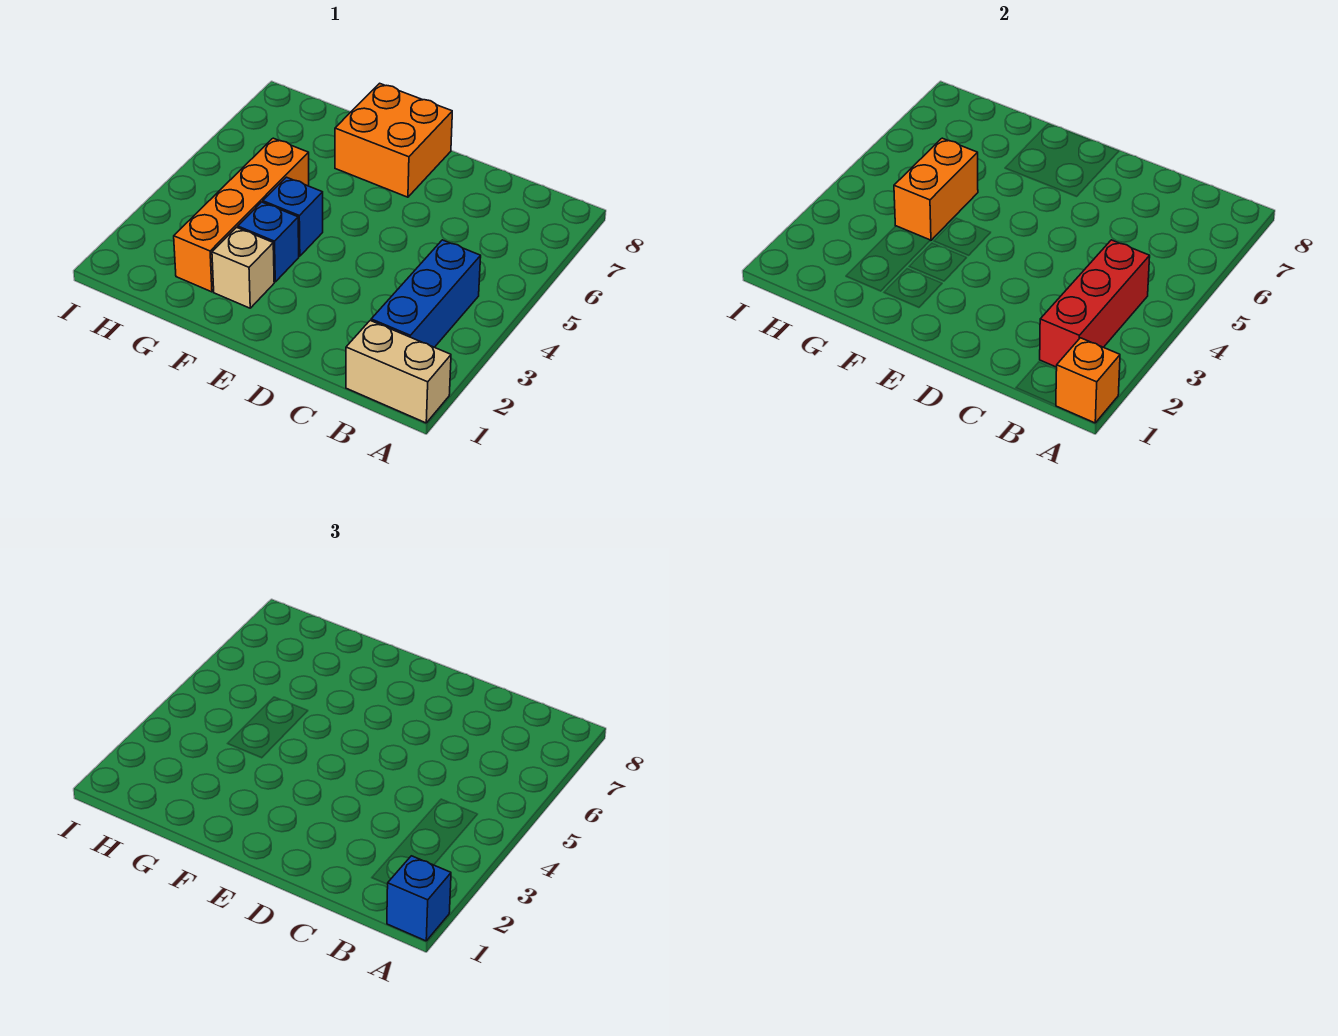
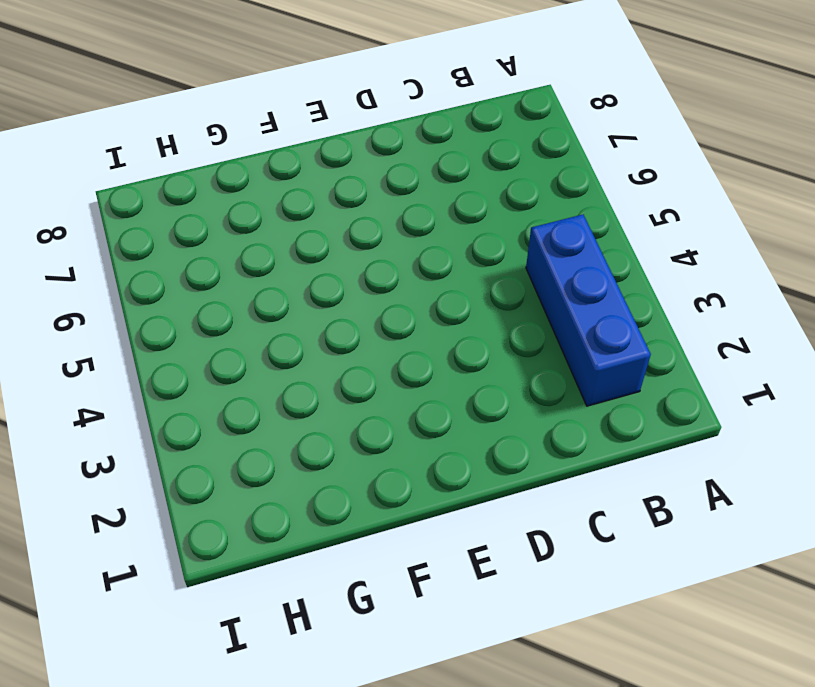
none -> tan 1x2 brick [346,321,451,423]
none -> orange 2x2 brick [335,83,452,197]

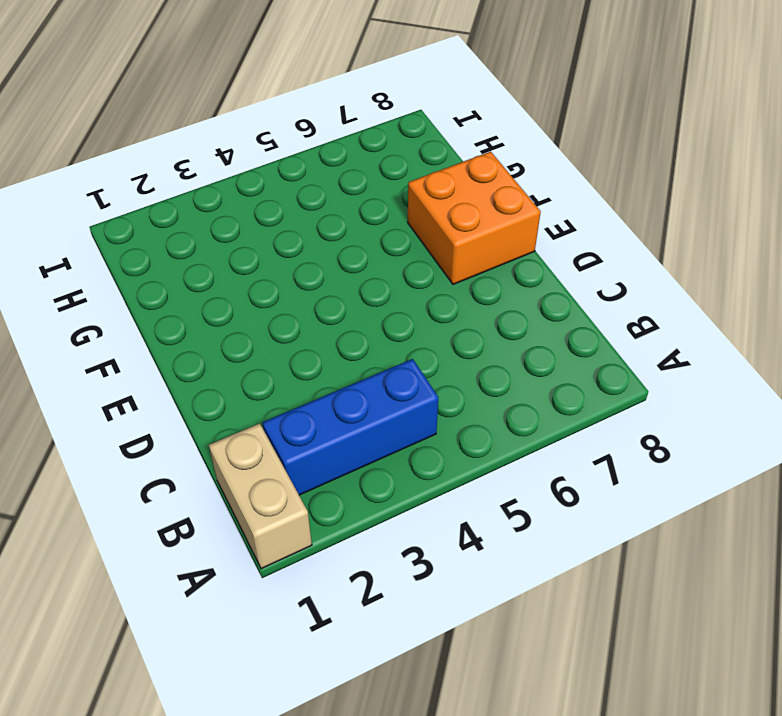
none -> tan 1x1 brick [212,227,274,308]
none -> blue 1x1 brick [238,202,299,282]

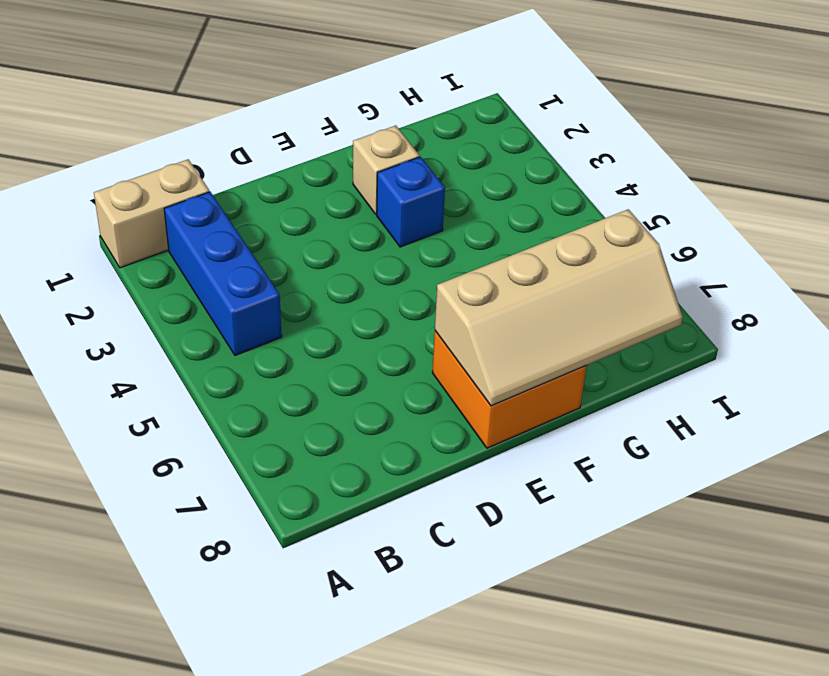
tan 2x4 slope [435,209,683,406] -> none
none -> blue 1x1 brick [263,177,323,256]
none -> orange 1x4 brick [174,138,309,292]

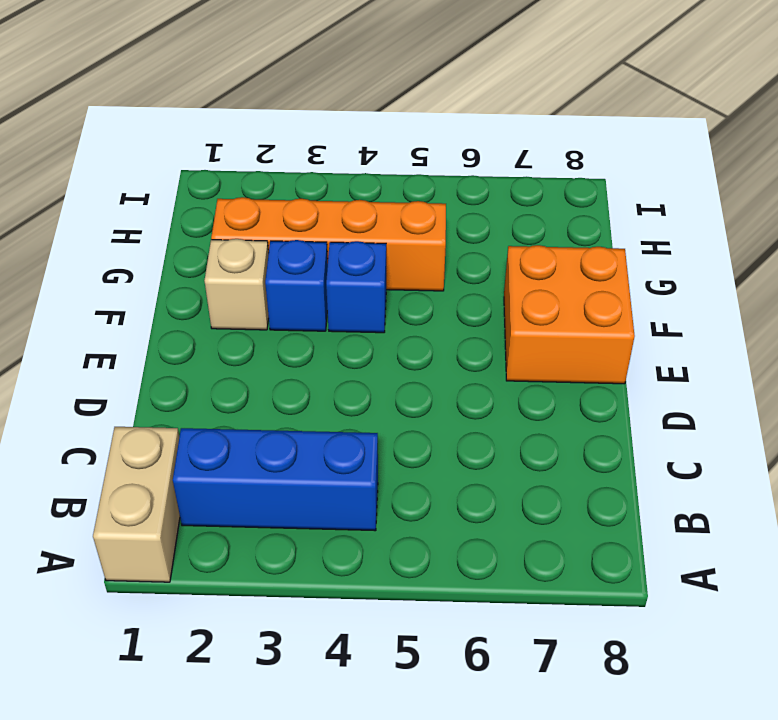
none -> orange 1x1 brick [1056,338,1120,423]
none -> red 1x3 brick [1040,240,1150,367]

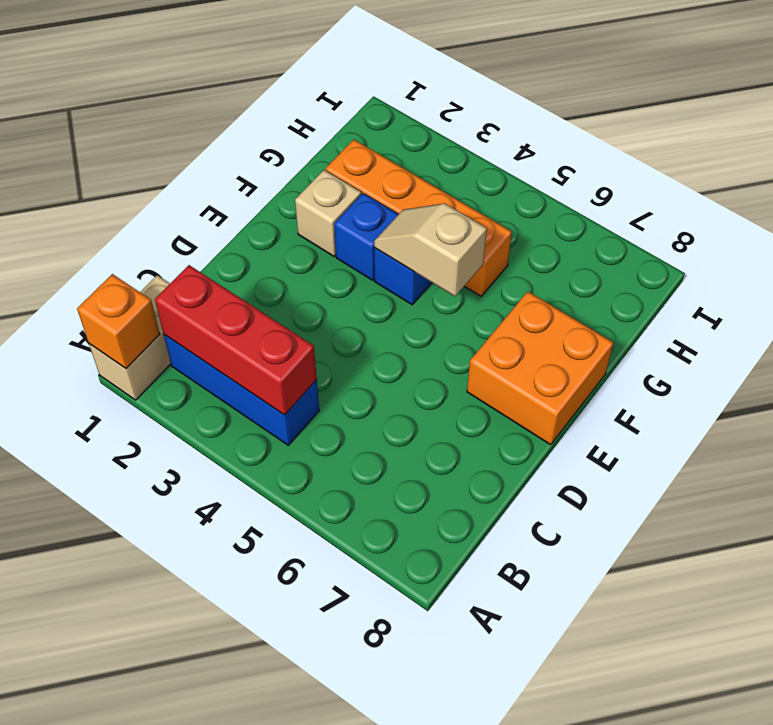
tan 1x2 slope [374,203,487,296] -> none
none -> orange 1x2 brick [894,138,978,240]
none -> blue 1x1 brick [387,856,451,941]

